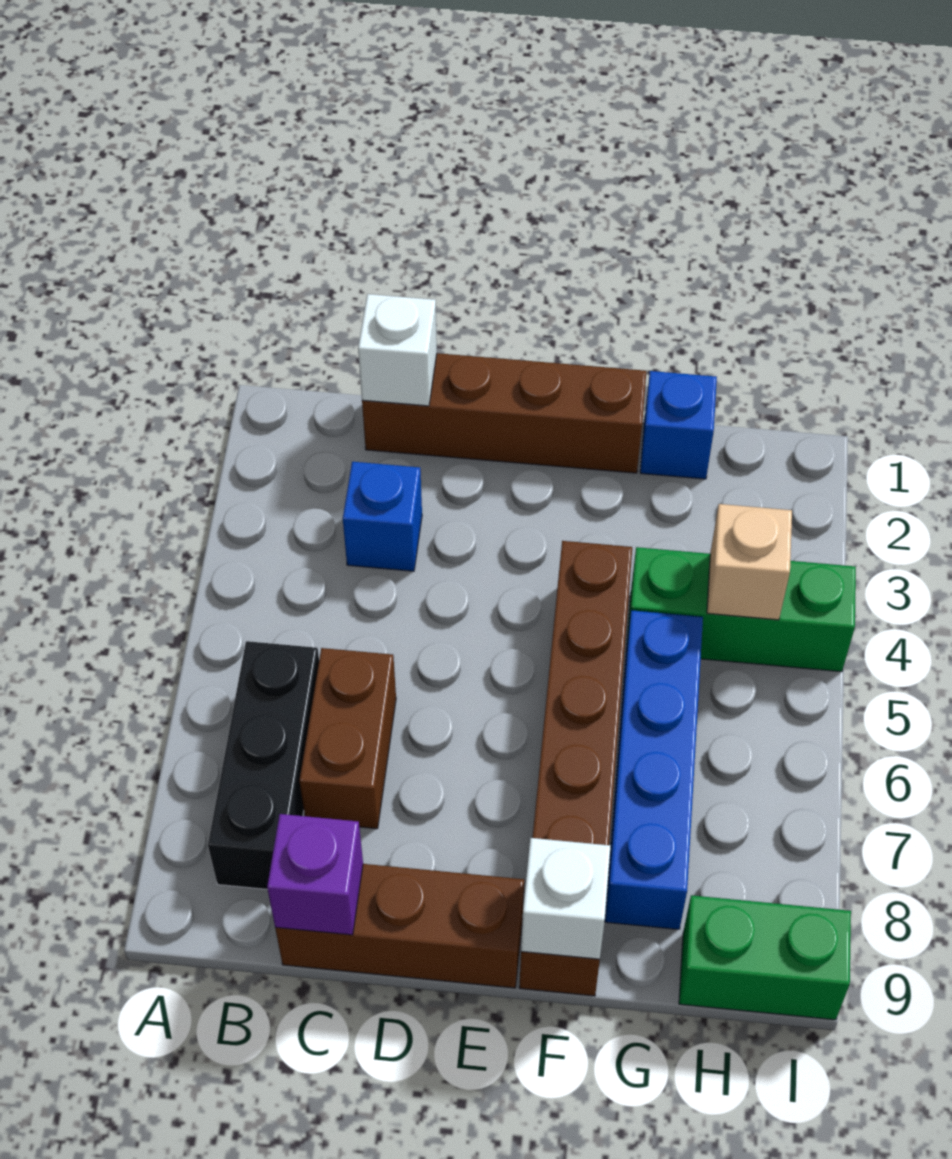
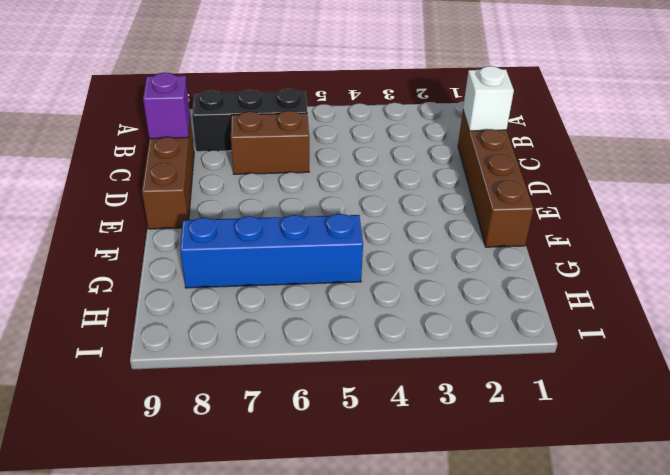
none -> blue 1x1 brick [343,462,422,571]
none -> brown 1x6 brick [519,541,632,996]
none -> blue 1x1 brick [640,371,717,479]

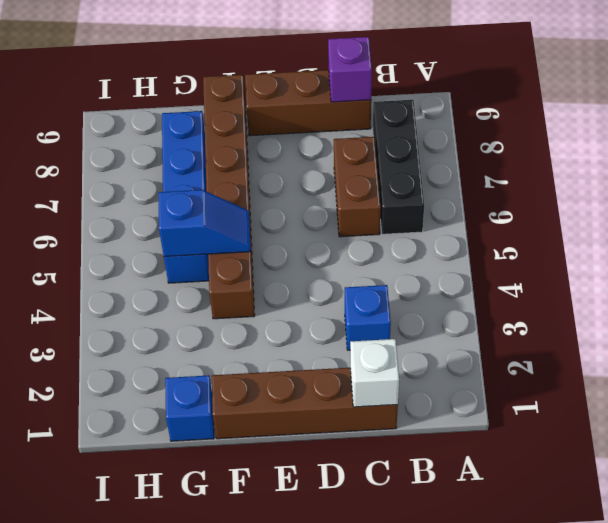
blue 1x2 slope [159,190,251,257] -> none
none -> green 1x3 brick [626,547,856,672]
none -> green 1x2 brick [679,895,851,1020]
none -> white 1x1 brick [521,838,611,960]

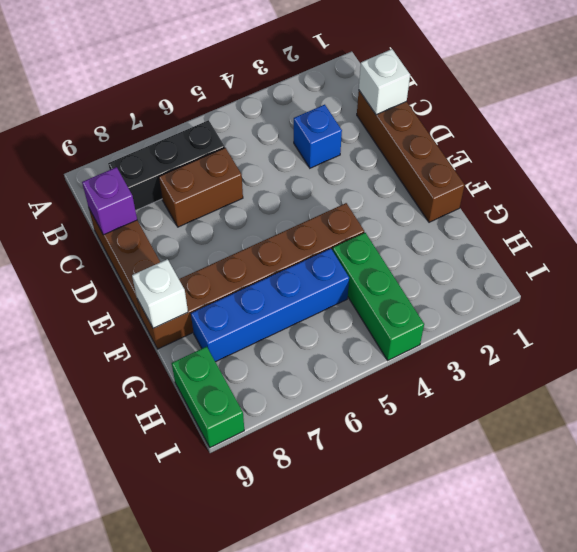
none -> blue 1x1 brick [640,371,717,479]
none -> tan 1x1 brick [707,504,792,620]

